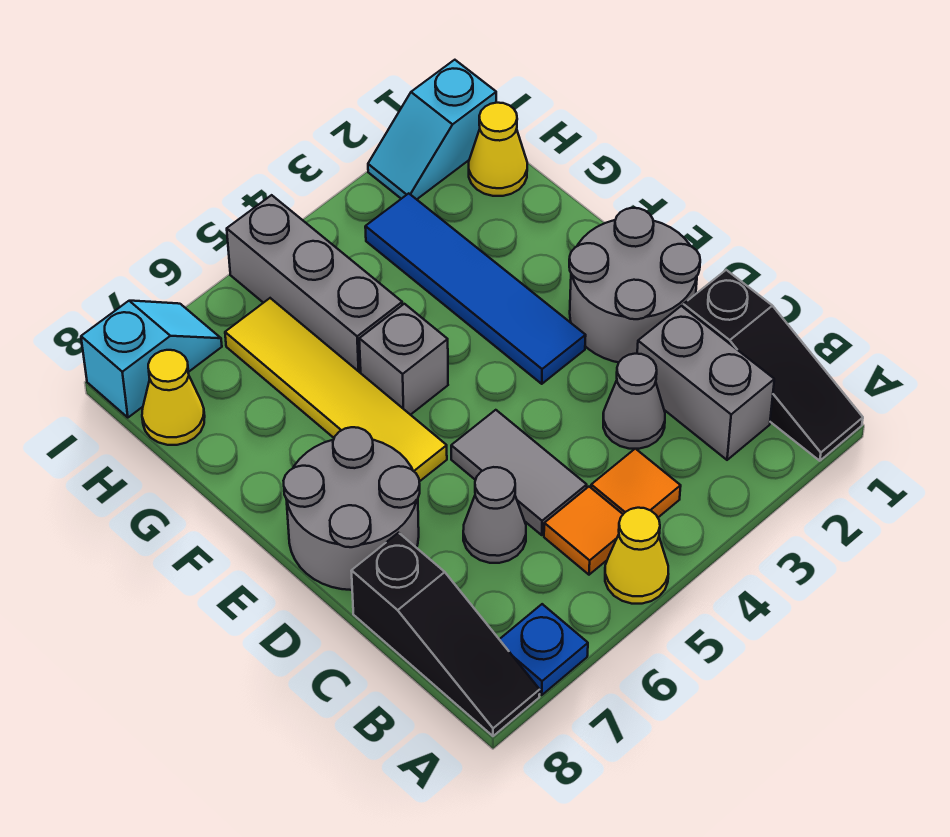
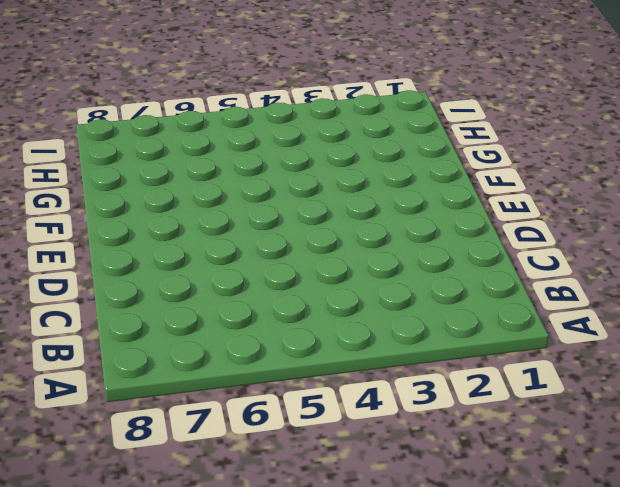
none -> black 1x3 slope [683,270,863,461]
none -> yellow 1x1 cone [605,508,668,604]
none -> blue 1x1 plate [499,604,588,695]

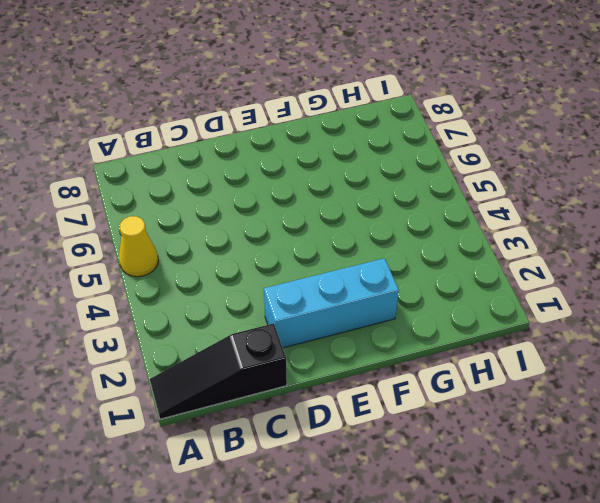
cyan 1x3 brick [264,258,399,348] -> grey 2x2 round brick [569,208,700,362]
none -> blue 1x1 plate [499,604,588,695]
none -> black 1x3 slope [352,533,540,736]
none -> grey 1x2 brick [637,306,774,460]

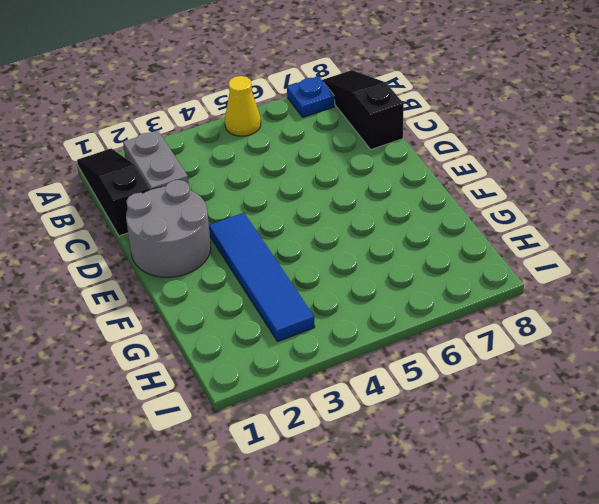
none -> orange 1x1 tile [591,449,681,517]
none -> orange 1x1 tile [544,487,623,575]
none -> grey 1x1 cone [603,354,665,449]

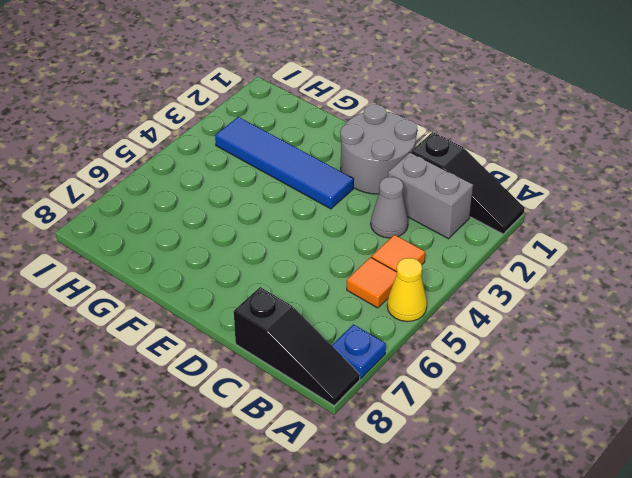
none -> grey 1x2 tile [451,410,587,535]
none -> grey 1x1 cone [463,467,526,563]
none -> grey 2x2 round brick [283,427,420,590]

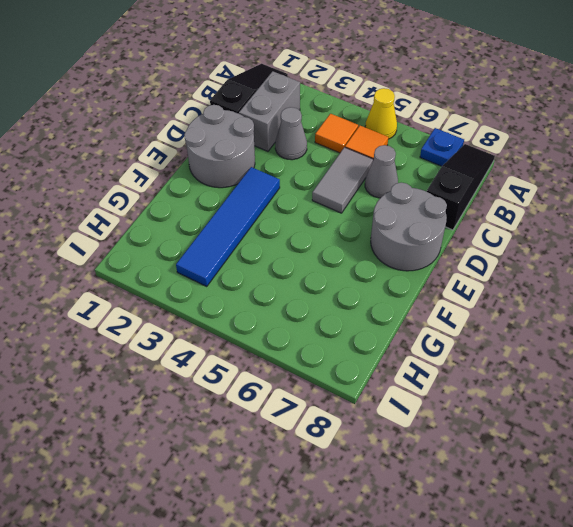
none -> yellow 1x4 tile [225,298,447,482]
none -> grey 1x1 brick [359,304,448,415]
none -> grey 1x3 brick [227,195,402,373]

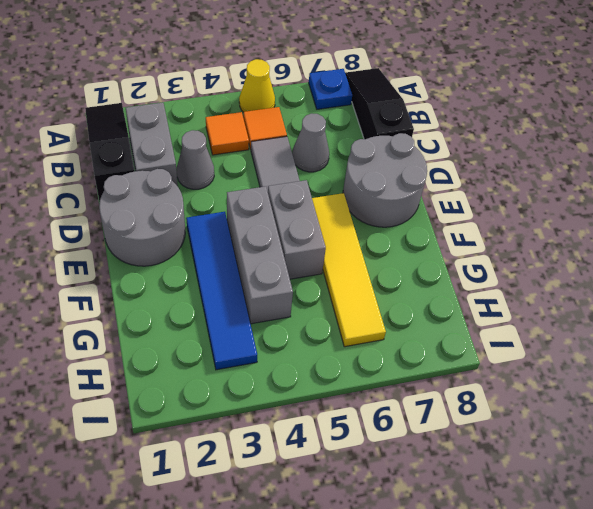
grey 1x3 brick [227,186,293,324] -> grey 1x3 brick moved to [227,195,402,373]
grey 1x2 brick [268,180,326,279] -> grey 1x1 brick [359,304,448,415]
none -> yellow 1x1 cone [469,103,527,196]
none -> yellow 1x1 cone [142,350,205,445]
none -> cyan 1x2 slope [368,60,496,199]

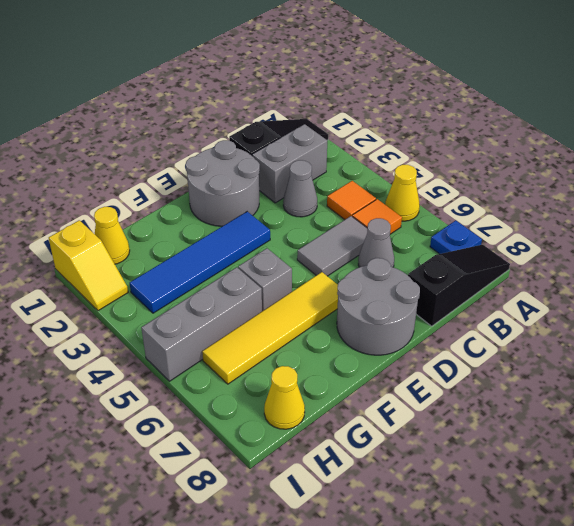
yellow 1x2 slope [49,220,128,311] -> cyan 1x2 slope [368,60,496,199]
none -> cyan 1x2 slope [81,301,222,418]

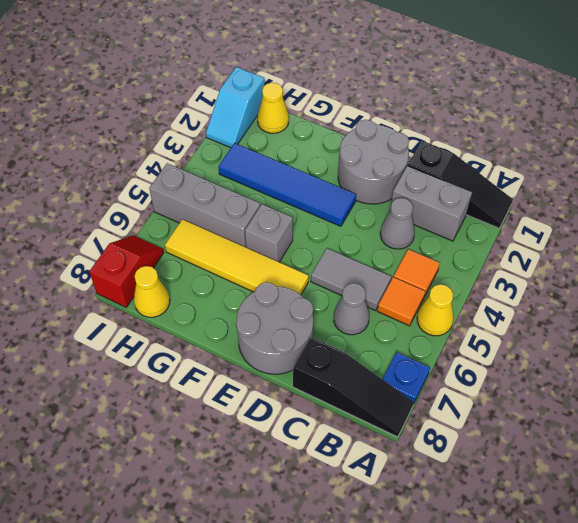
red 1x2 slope [89,235,164,307] -> cyan 1x2 slope [81,301,222,418]

